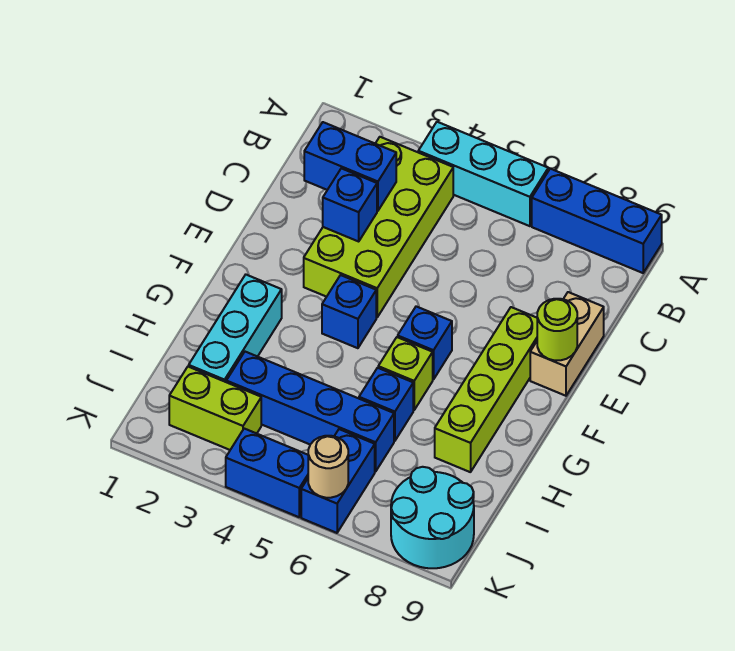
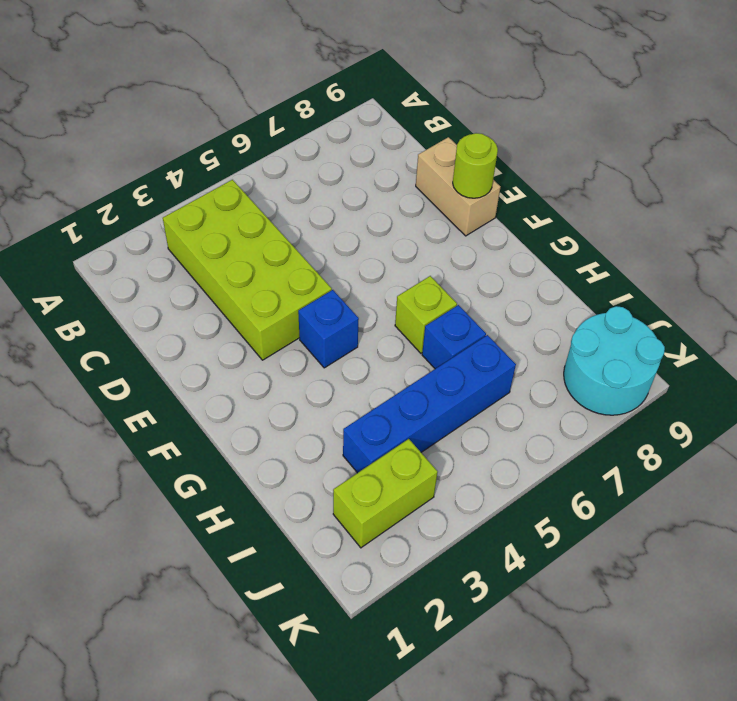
none -> cyan 1x3 brick [418,122,548,226]
none -> blue 1x3 brick [532,169,662,273]
none -> lime 1x4 brick [435,307,537,472]

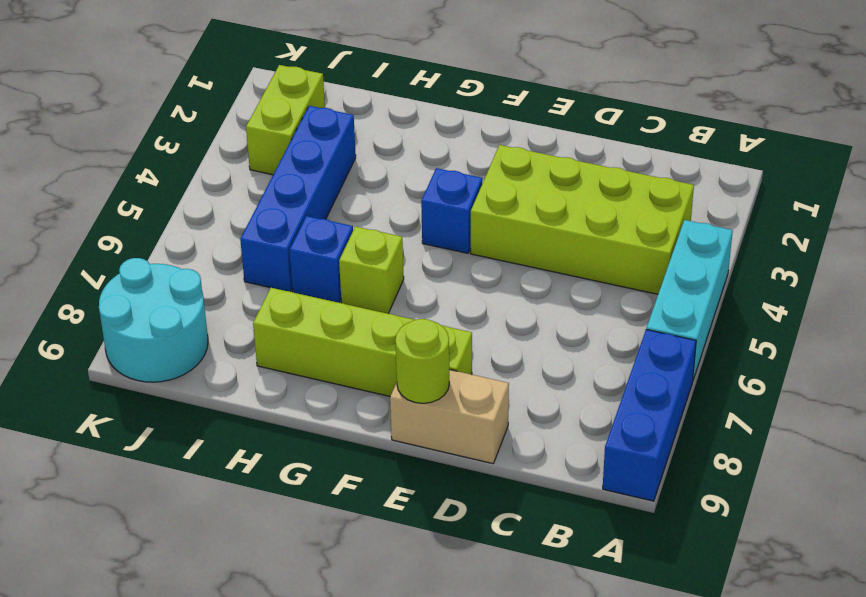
none -> blue 1x1 brick [398,306,452,380]
none -> cyan 1x3 brick [189,275,282,382]
none -> blue 1x2 brick [301,429,375,533]

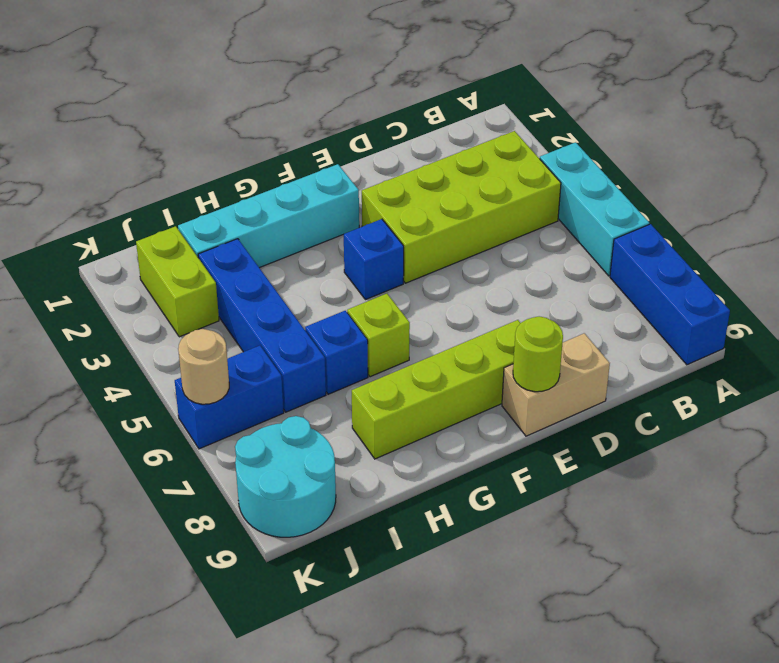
cyan 1x4 brick [178,164,359,268] -> cyan 1x3 brick [189,275,282,382]
none -> blue 1x1 brick [398,306,452,380]
none -> blue 1x2 brick [226,429,308,517]
none -> blue 1x2 brick [304,122,396,211]

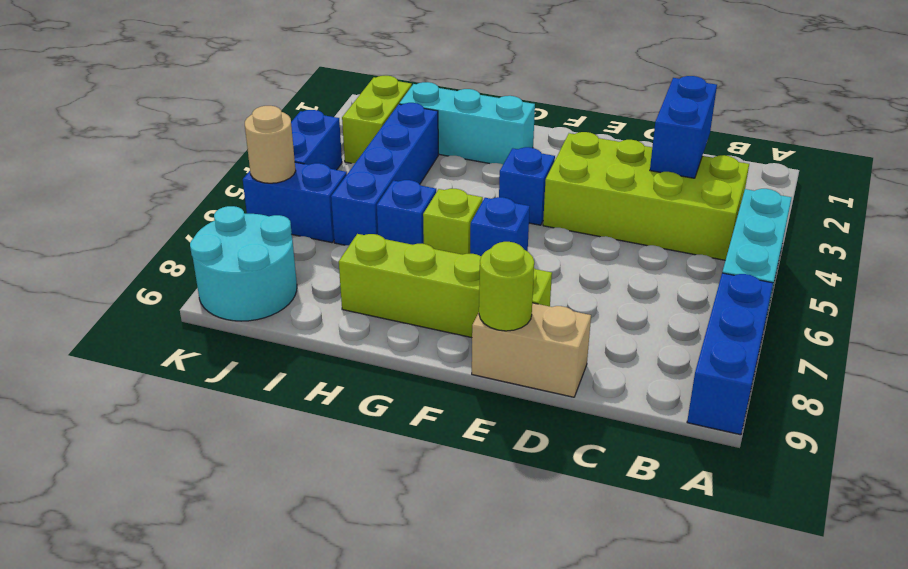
none -> blue 1x1 brick [323,168,377,241]

